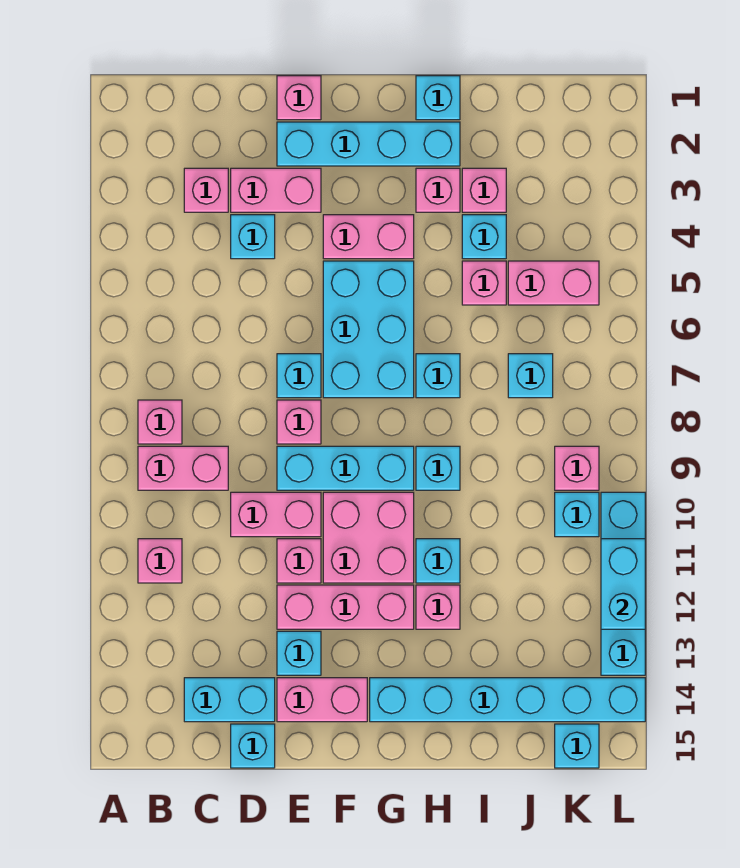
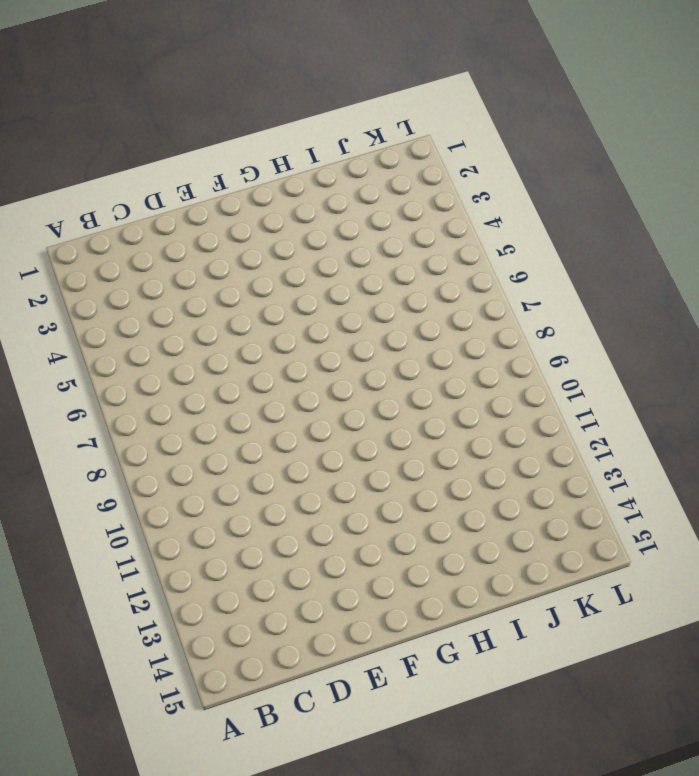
none -> pink 1x1 brick [138,400,182,444]
none -> pink 1x2 brick [138,446,228,490]
none -> pink 1x1 brick [138,539,182,583]
none -> pink 1x1 brick [184,168,228,212]

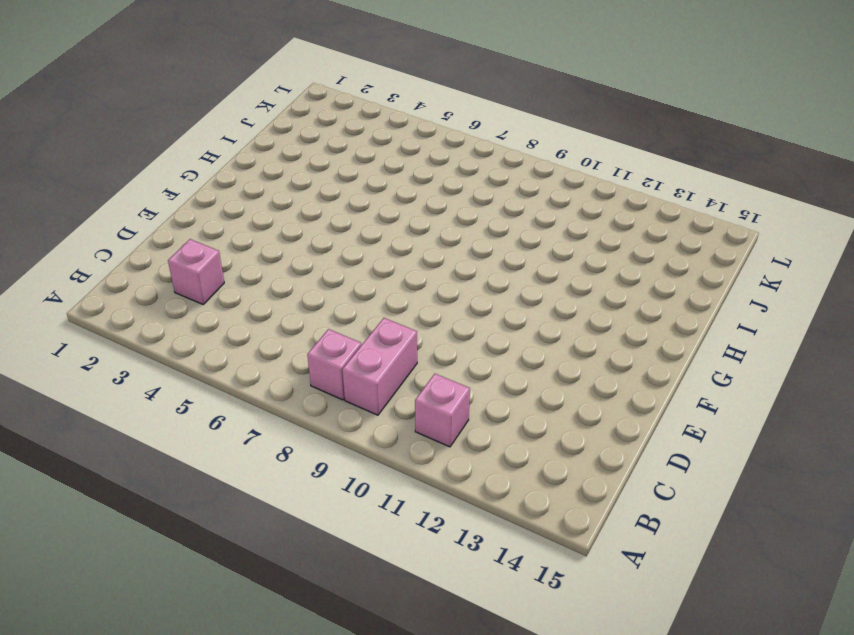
none -> cyan 1x2 brick [184,678,275,722]
none -> pink 1x2 brick [231,168,321,212]
none -> cyan 1x1 brick [231,215,275,259]
none -> pink 1x2 brick [231,492,321,537]

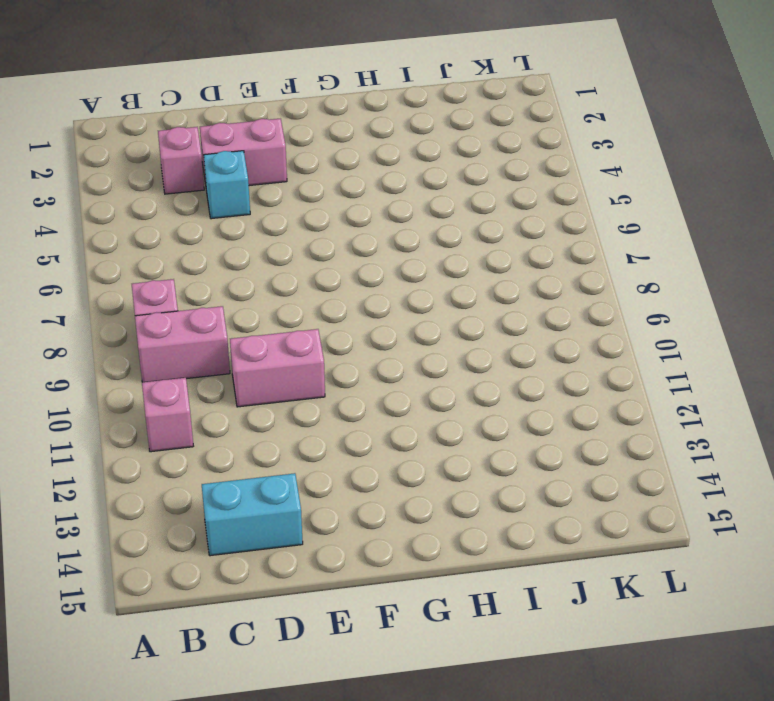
none -> cyan 1x1 brick [231,724,275,768]
none -> pink 1x1 brick [277,76,321,120]
none -> cyan 1x4 brick [277,122,460,166]
none -> cyan 1x1 brick [277,354,321,398]

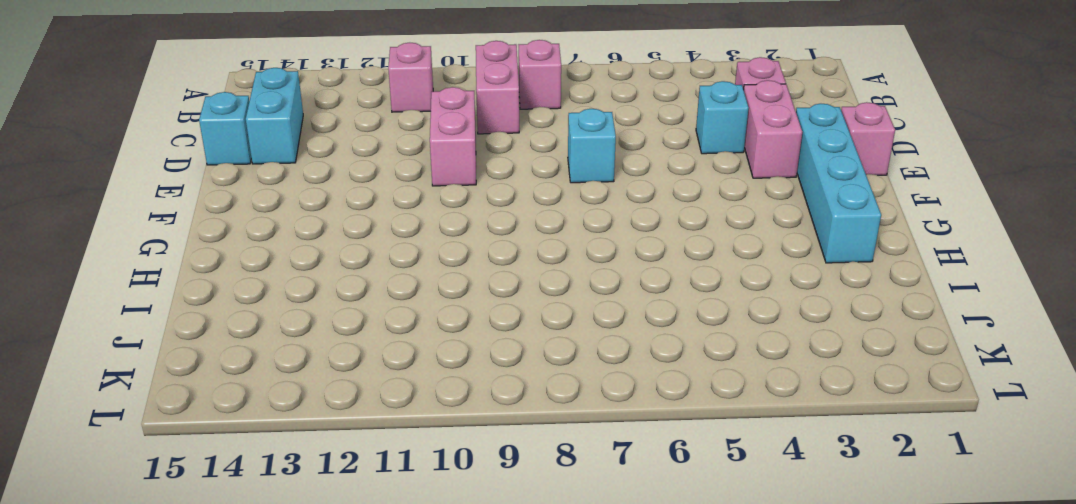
none -> pink 1x1 brick [277,400,321,444]
none -> cyan 1x3 brick [277,446,414,490]
none -> pink 1x1 brick [277,539,321,583]
none -> pink 1x3 brick [277,585,414,629]

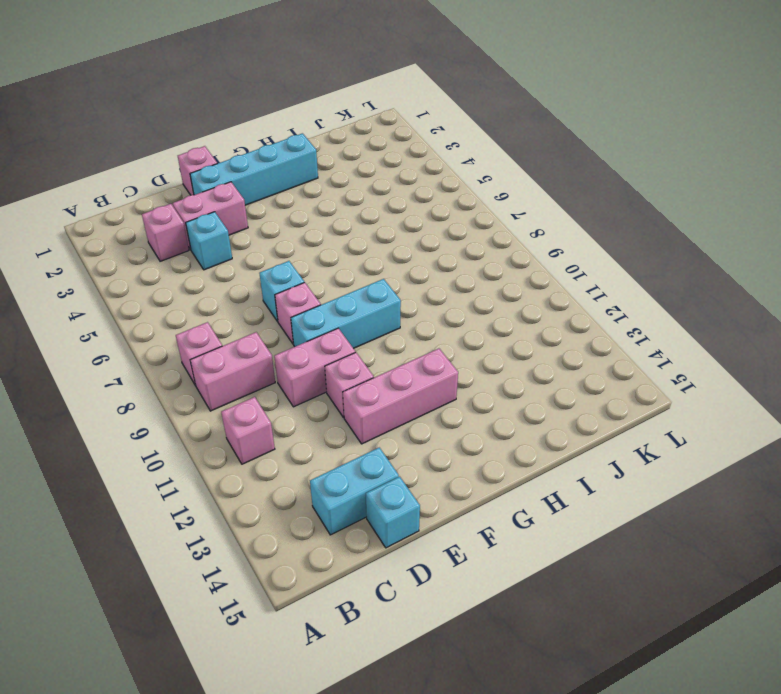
none -> cyan 1x1 brick [277,631,321,675]
none -> pink 1x2 brick [277,678,367,722]
none -> pink 1x2 brick [323,215,414,259]
none -> cyan 2x3 brick [323,261,414,398]

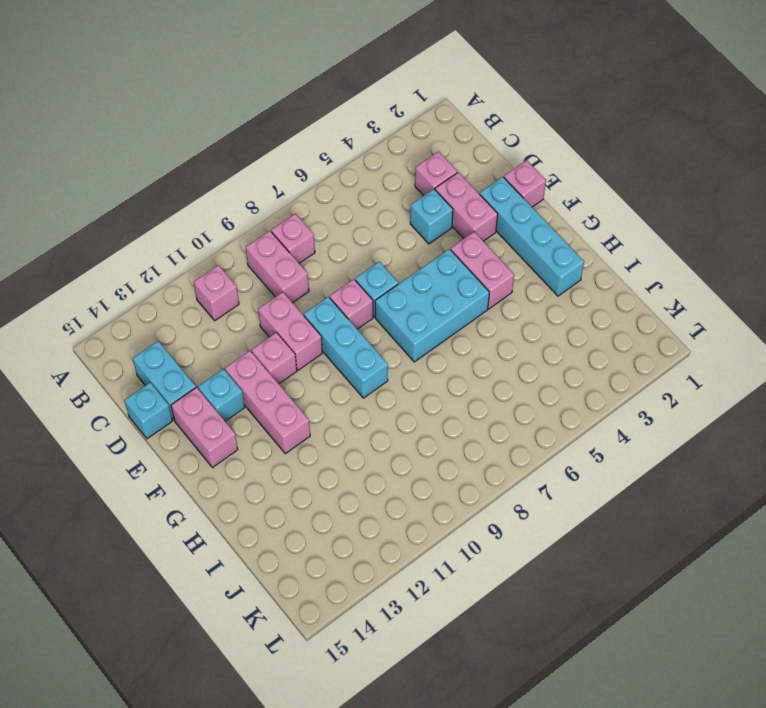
none -> pink 2x2 brick [323,492,414,583]
none -> cyan 1x6 brick [370,678,645,722]
none -> cyan 1x1 brick [416,76,460,120]
none -> pink 1x1 brick [416,168,460,212]

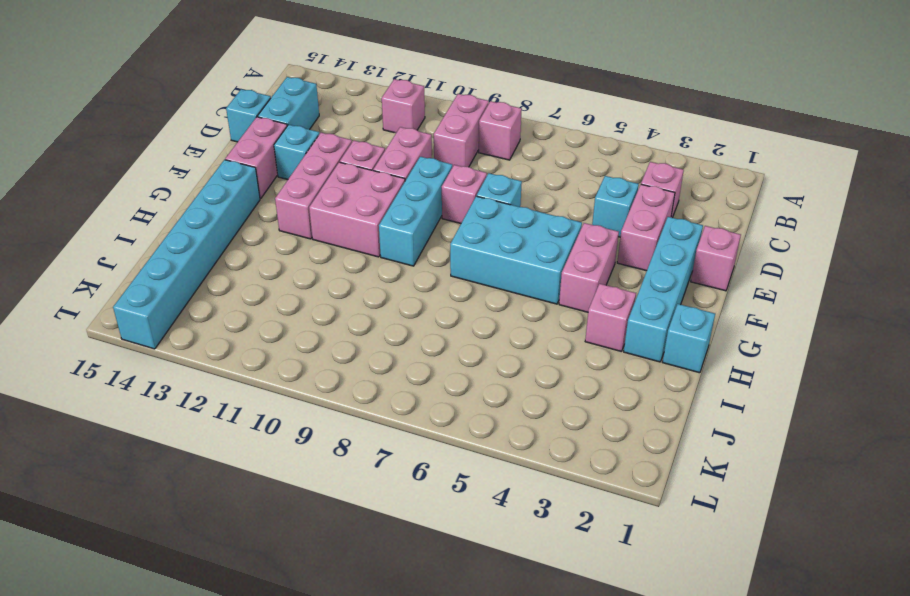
none -> cyan 1x1 brick [416,354,460,398]
none -> cyan 1x1 brick [416,446,460,490]
none -> cyan 1x1 brick [416,539,460,583]
none -> pink 1x1 brick [416,585,460,629]

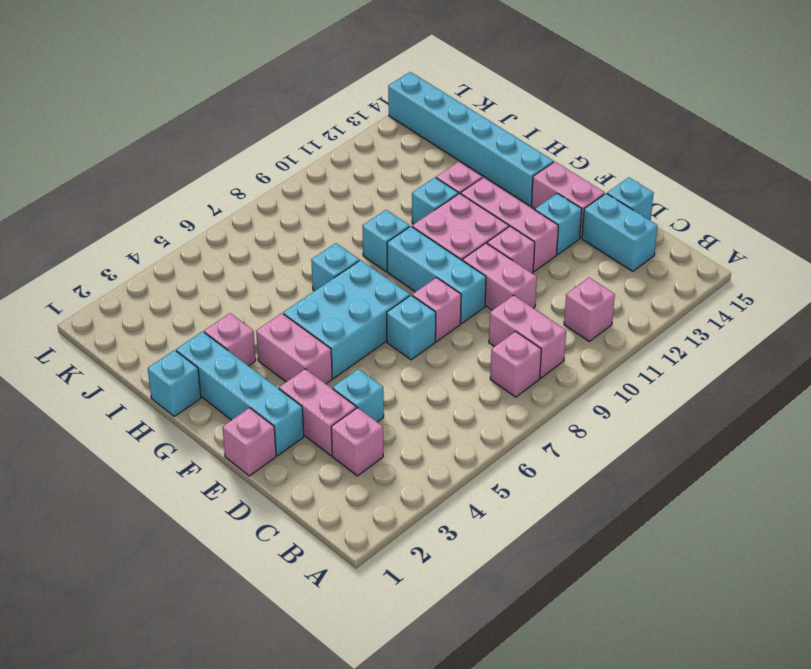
none -> pink 1x1 brick [462,168,506,212]
none -> cyan 1x1 brick [462,215,506,259]
none -> pink 1x1 brick [462,261,506,305]
none -> pink 1x2 brick [508,261,599,305]

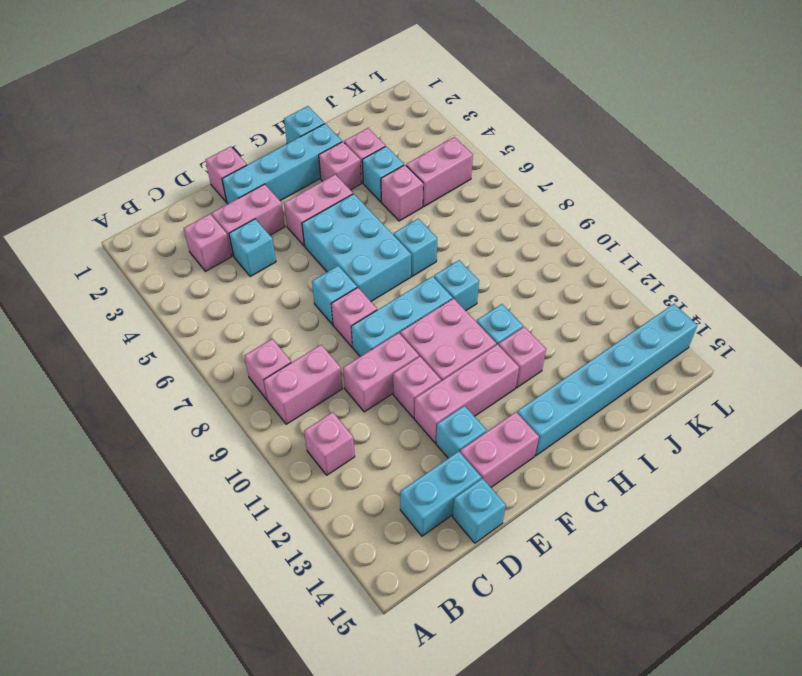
none -> cyan 1x1 brick [508,354,553,398]
none -> pink 1x1 brick [555,446,599,490]
none -> cyan 1x1 brick [555,492,599,537]
none -> cyan 1x1 brick [555,724,599,768]

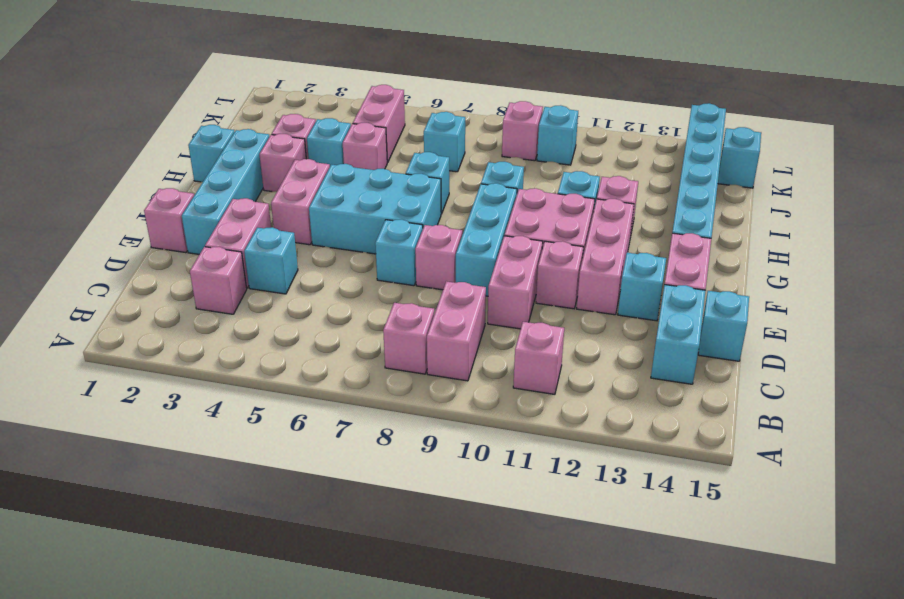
none -> cyan 1x4 brick [601,492,645,675]
none -> cyan 1x2 brick [601,539,645,629]

